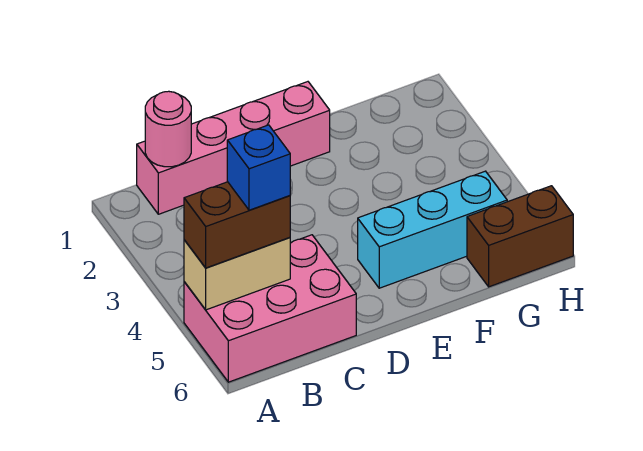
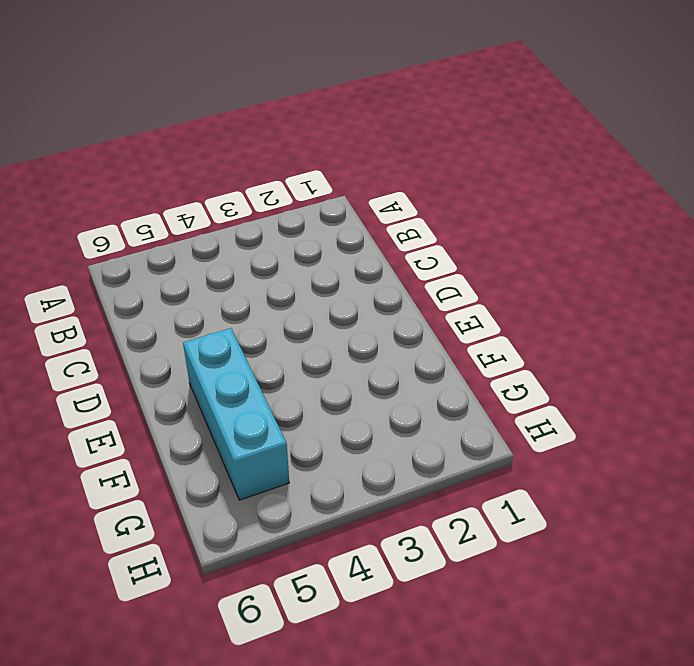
none -> pink 2x3 brick [184,235,356,382]
none -> pink 1x4 brick [137,82,330,214]

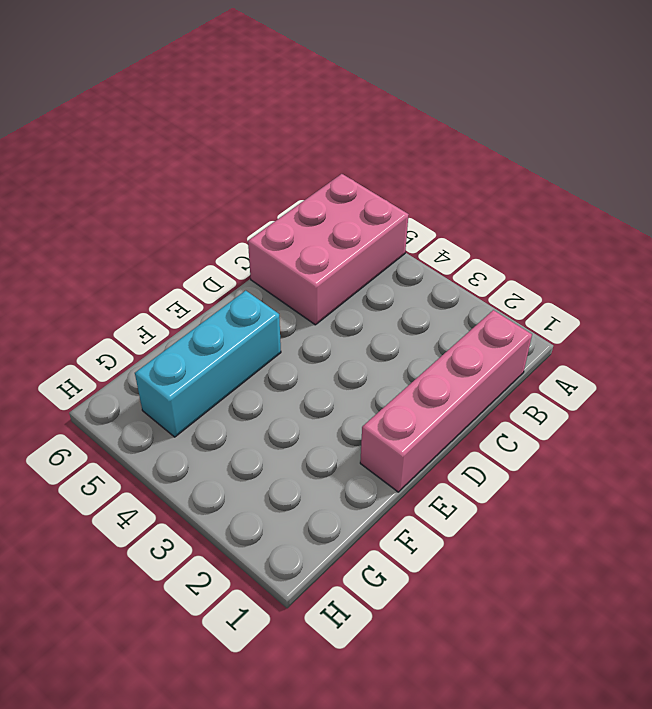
none -> brown 1x2 brick [467,186,573,287]
none -> tan 1x2 brick [184,237,290,310]

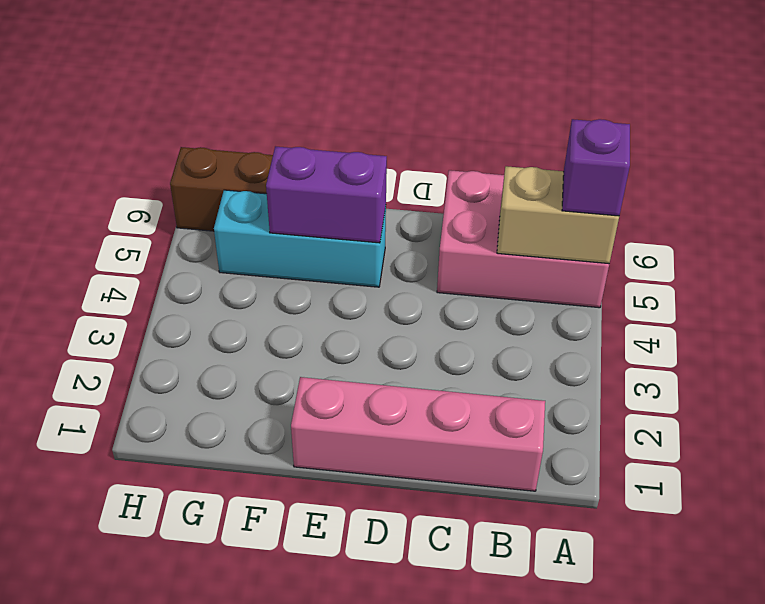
purple 1x1 brick [562,119,630,216] -> brown 1x2 brick [184,182,290,268]
purple 1x2 brick [266,146,387,243] -> none
none -> pink 1x1 round brick [145,91,191,167]
none -> blue 1x1 brick [227,125,290,210]

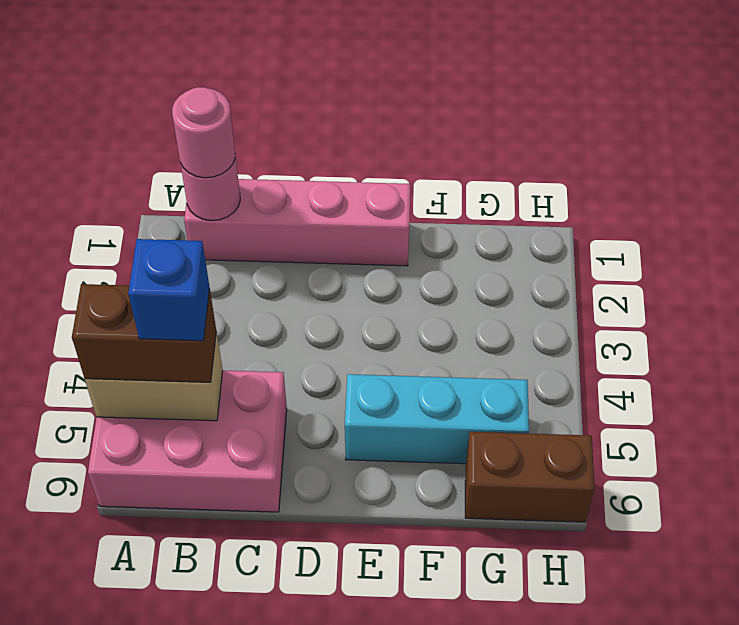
pink 1x1 round brick [172,87,235,178] -> none

